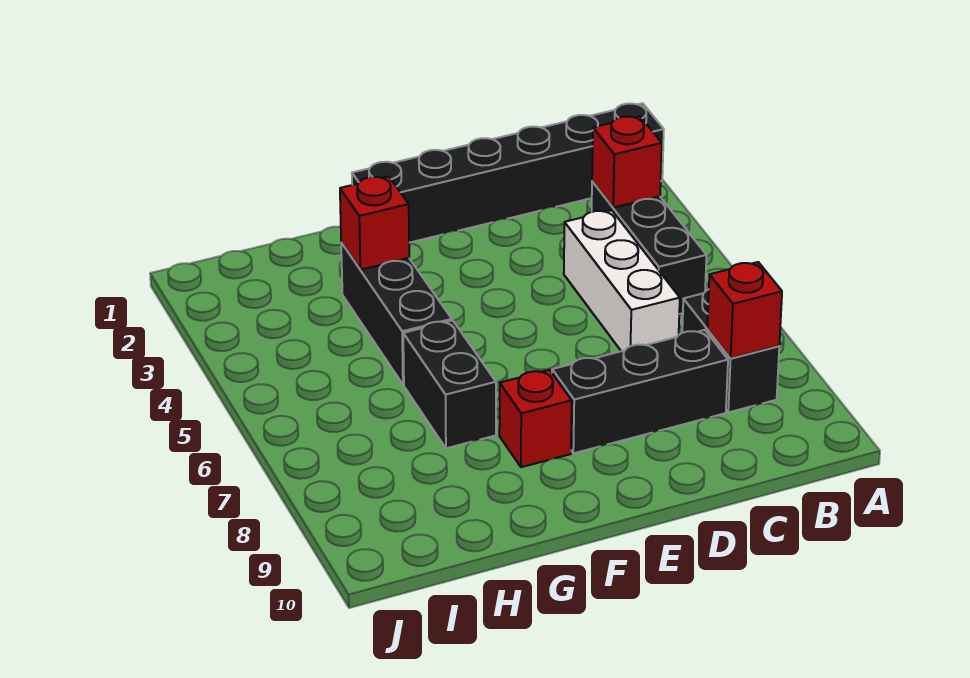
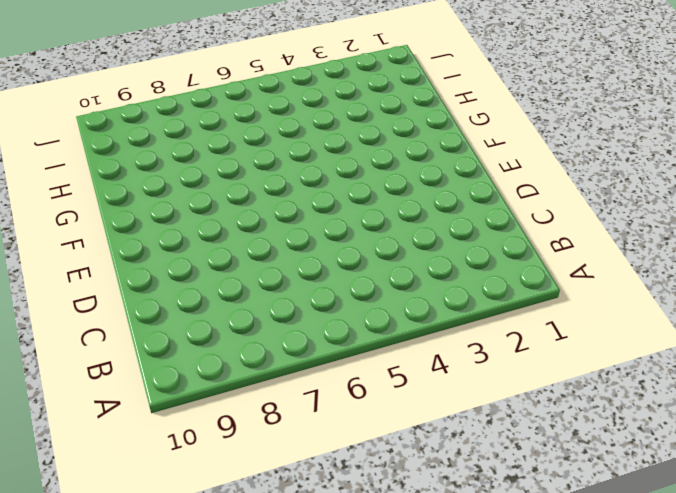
none -> black 1x6 brick [352,103,664,243]
none -> black 1x3 brick [592,181,707,314]

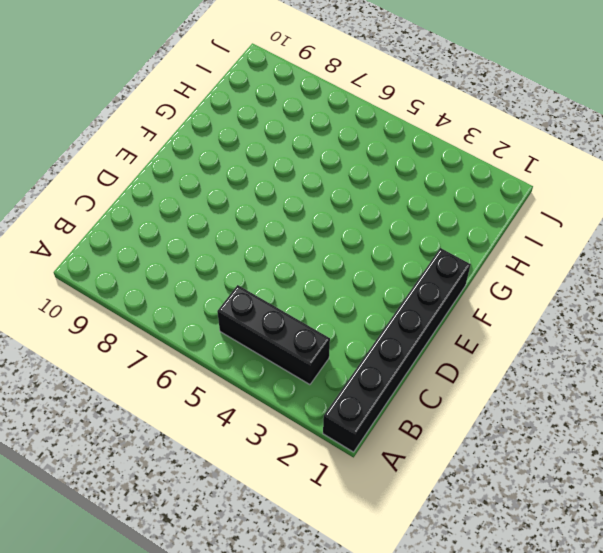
none -> black 1x2 brick [682,290,779,412]
none -> white 1x3 brick [564,210,680,351]

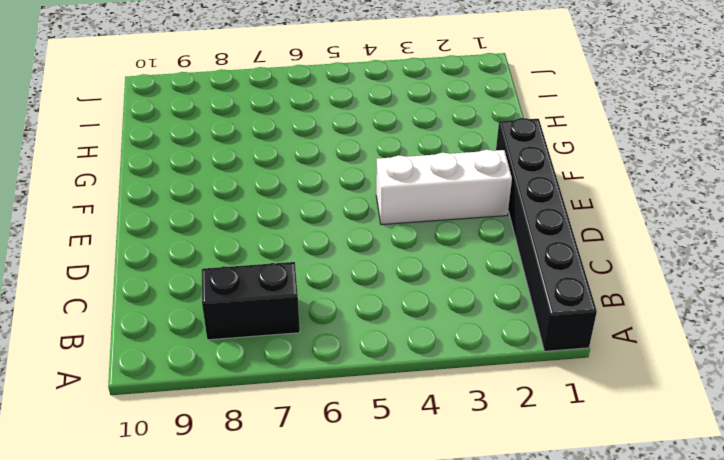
white 1x3 brick [376,150,512,225] -> white 1x3 brick moved to [564,210,680,351]
none -> black 1x3 brick [592,181,707,314]
none -> black 1x3 brick [552,330,728,453]

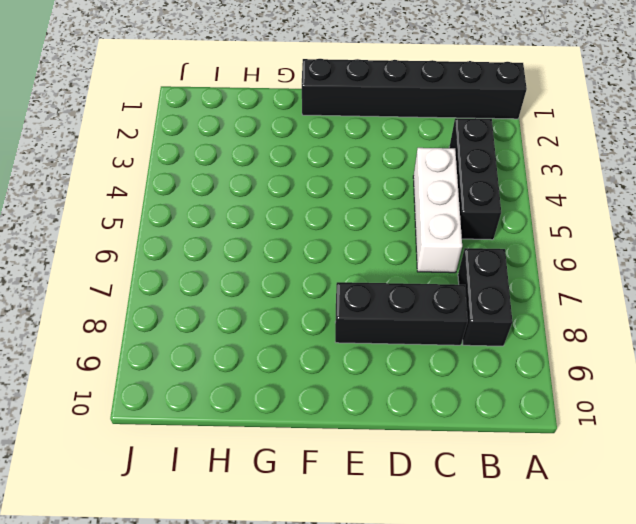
none -> red 1x1 brick [499,370,572,467]
none -> black 1x3 brick [341,242,452,385]

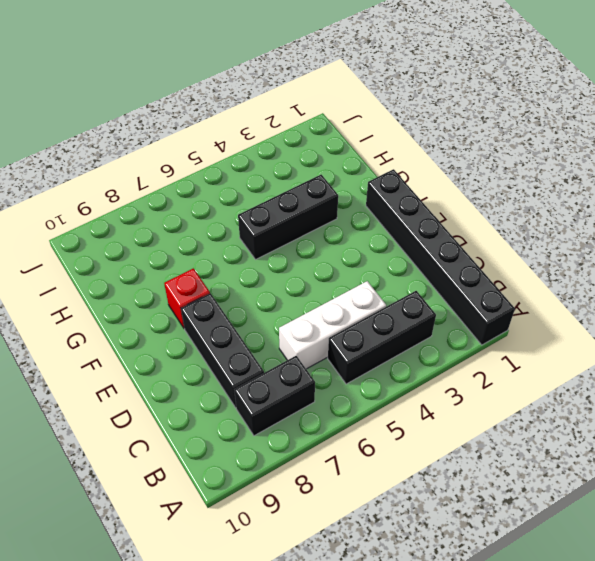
none -> black 1x2 brick [403,320,496,448]
none -> red 1x1 brick [592,116,662,208]

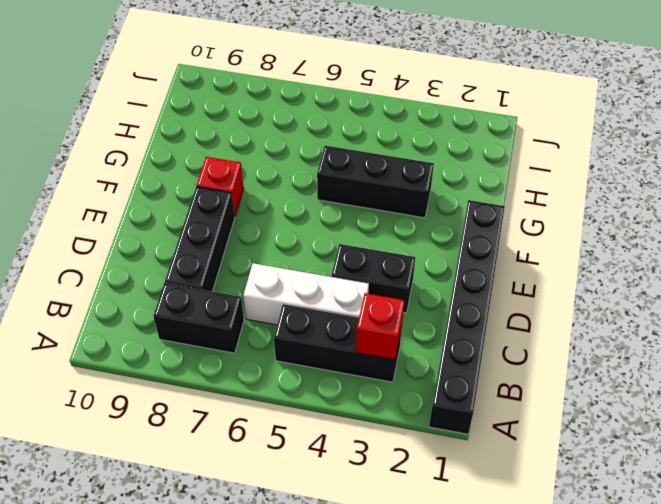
black 1x2 brick [331,244,415,313] -> black 1x2 brick moved to [403,320,496,448]
none -> red 1x1 brick [707,262,782,358]
none -> red 1x1 brick [340,176,409,270]

